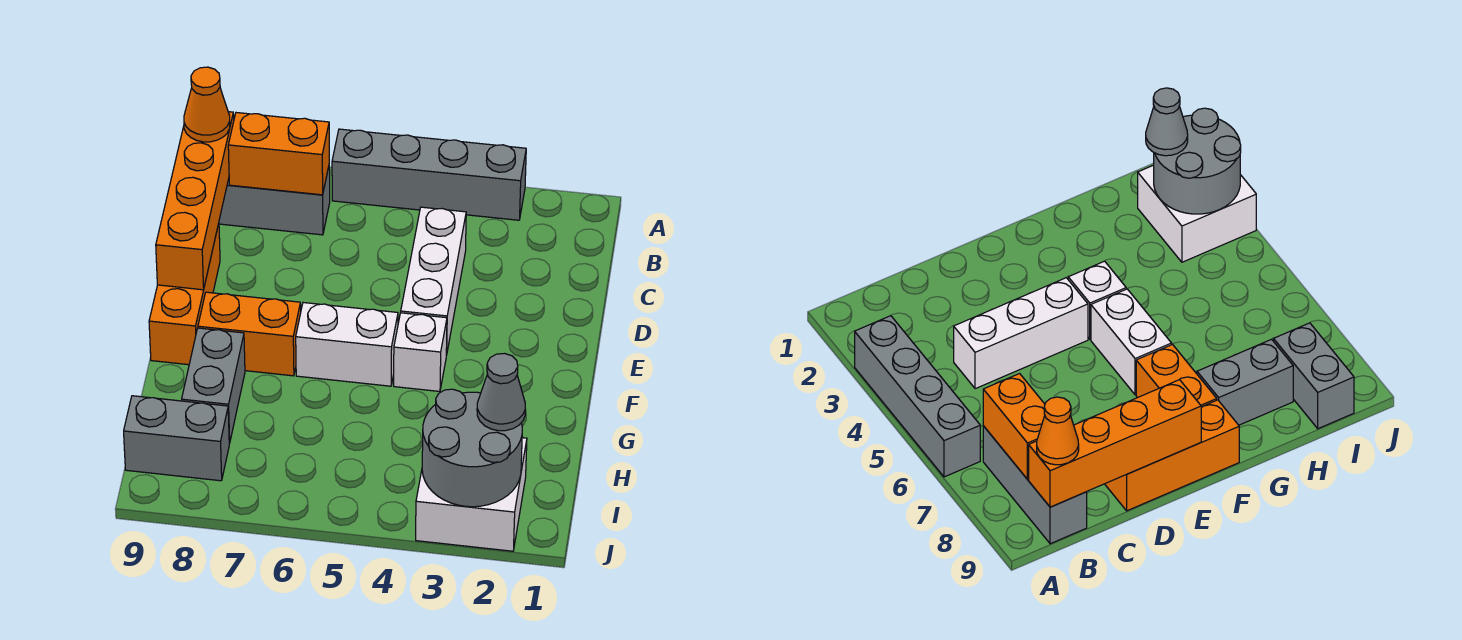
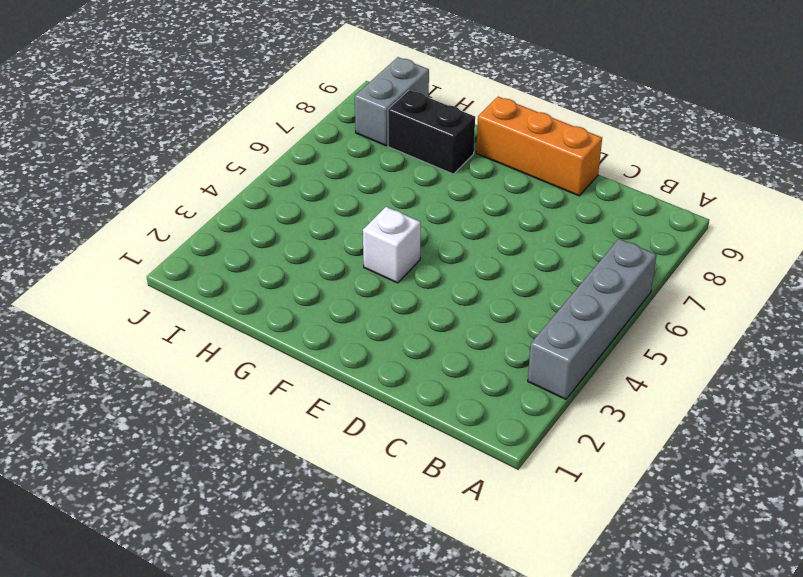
black 1x2 brick [388,90,475,174] -> grey 1x2 brick [182,328,245,443]
none -> grey 1x3 brick [219,167,330,235]
none -> white 1x3 brick [401,207,466,355]
none -> white 1x2 brick [296,303,398,386]

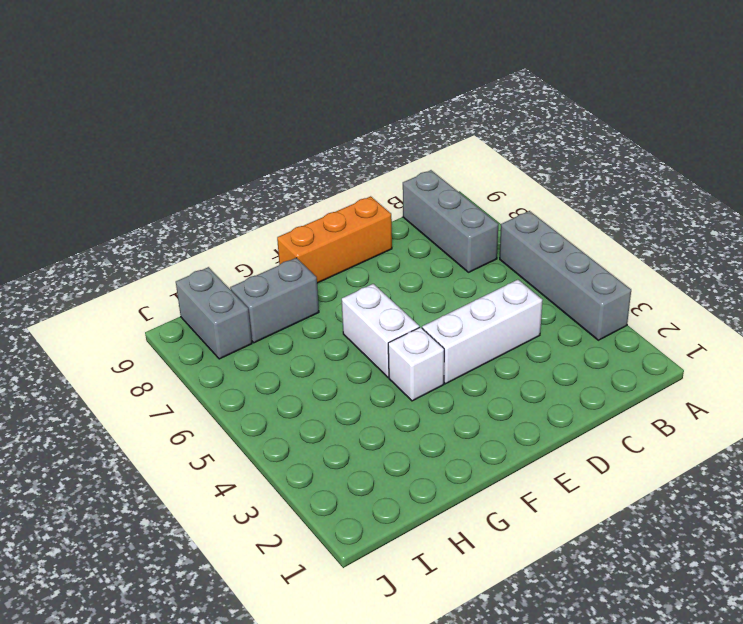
none -> orange 1x2 brick [198,292,301,376]
none -> white 2x2 brick [416,438,527,551]
none -> orange 1x2 brick [228,113,329,195]

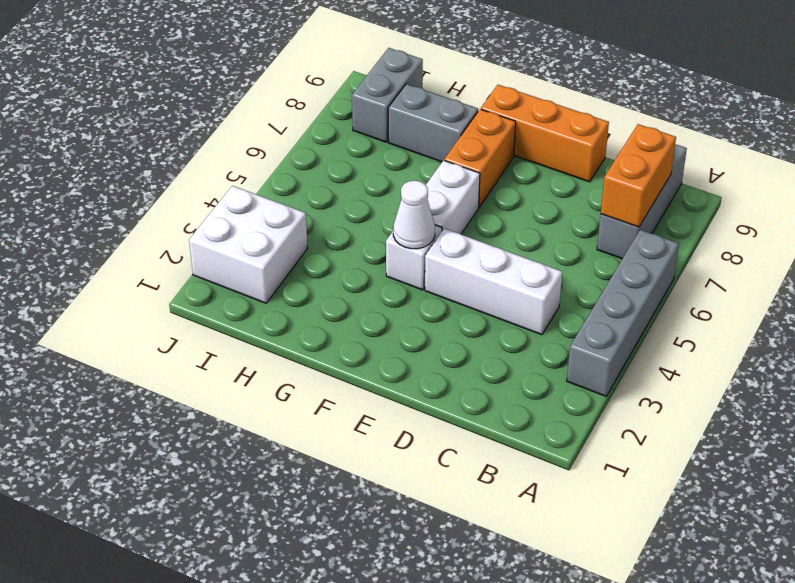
white 1x1 cone [393,181,435,249] -> none
none -> orange 1x4 brick [156,112,234,290]
none -> grey 2x2 round brick [422,389,522,507]
none -> orange 1x1 cone [184,67,230,142]

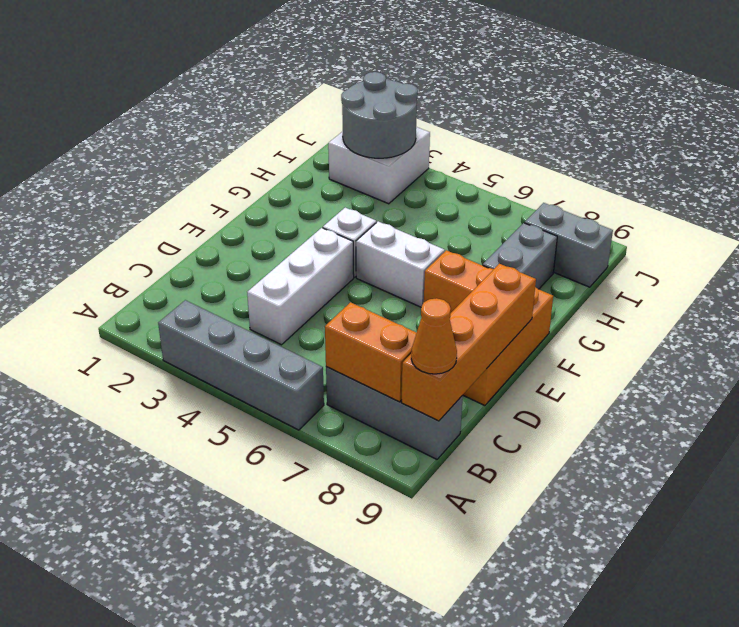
none -> grey 1x1 cone [477,353,525,431]

